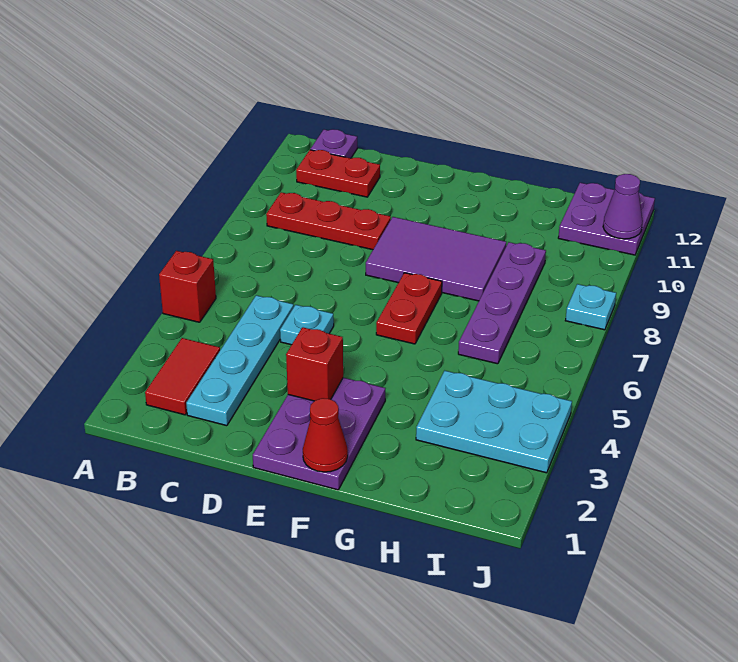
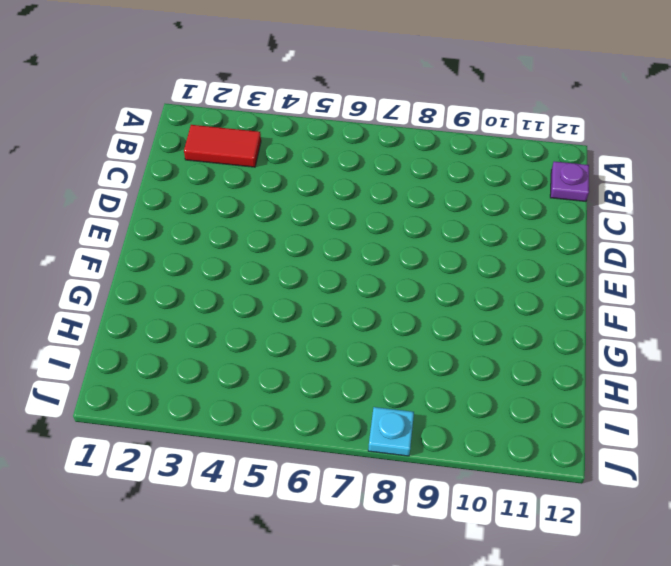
none -> red 1x1 brick [159,251,216,322]
none -> red 1x3 plate [266,192,391,250]
none -> red 1x2 plate [296,150,380,197]

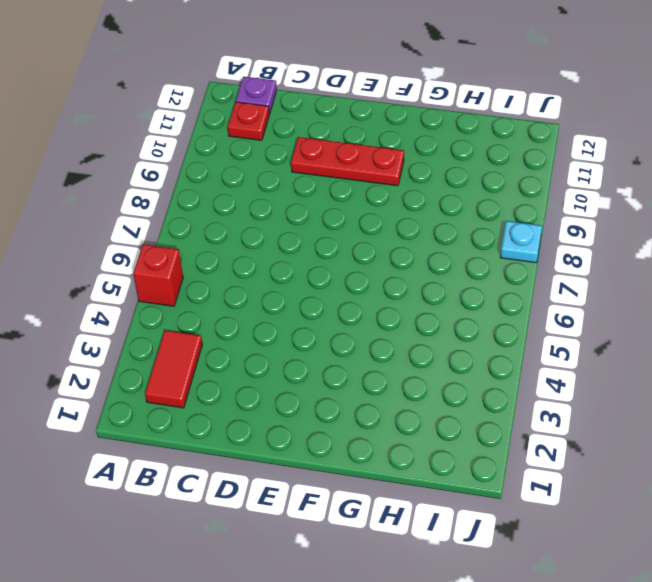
red 1x1 plate [228,102,269,140] -> red 1x2 plate [296,150,380,197]
red 1x3 plate [291,137,404,186] -> red 1x3 plate moved to [266,192,391,250]
none -> cyan 1x4 plate [186,295,294,426]
none -> cyan 1x1 plate [280,305,334,345]
none -> purple 2x3 plate [253,378,385,490]

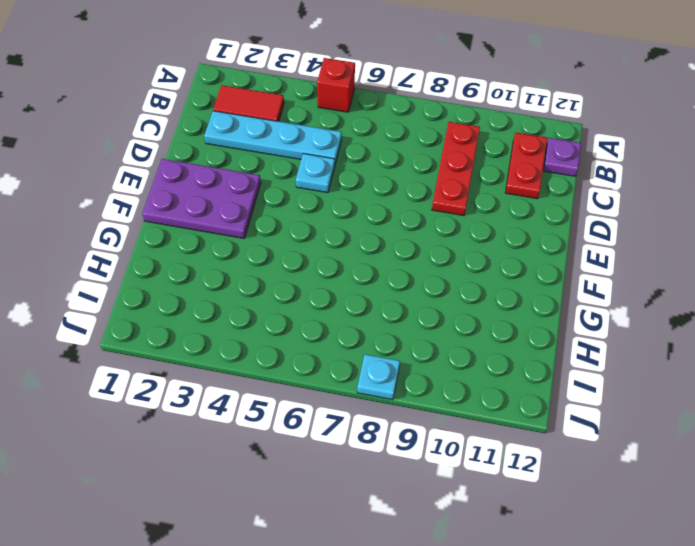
none -> purple 2x3 tile [366,217,506,301]
none -> red 1x2 plate [376,273,442,344]
none -> cyan 2x3 plate [416,371,572,473]

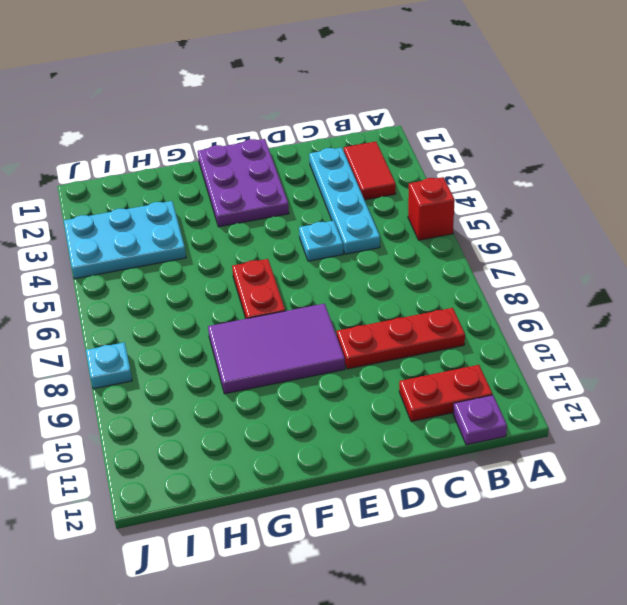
none -> purple 1x4 plate [458,242,546,364]
none -> purple 2x2 plate [558,183,655,255]
none -> red 1x1 brick [286,327,343,401]

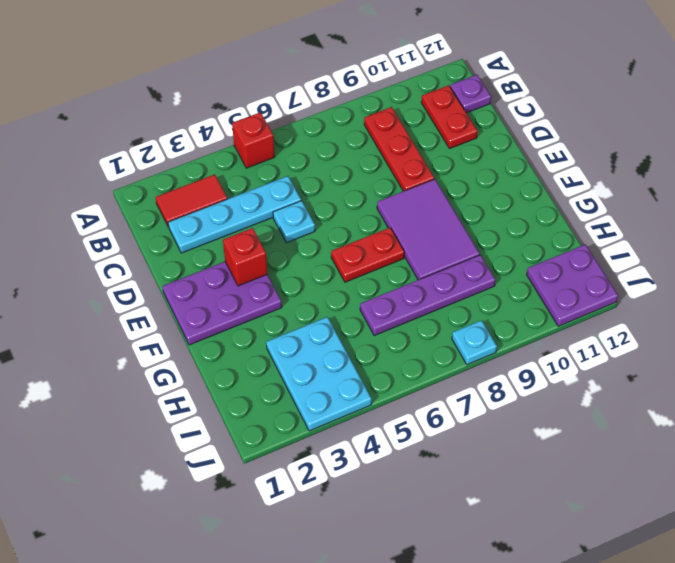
none -> red 1x1 cone [303,398,348,472]
none -> purple 1x1 cone [603,174,643,239]

